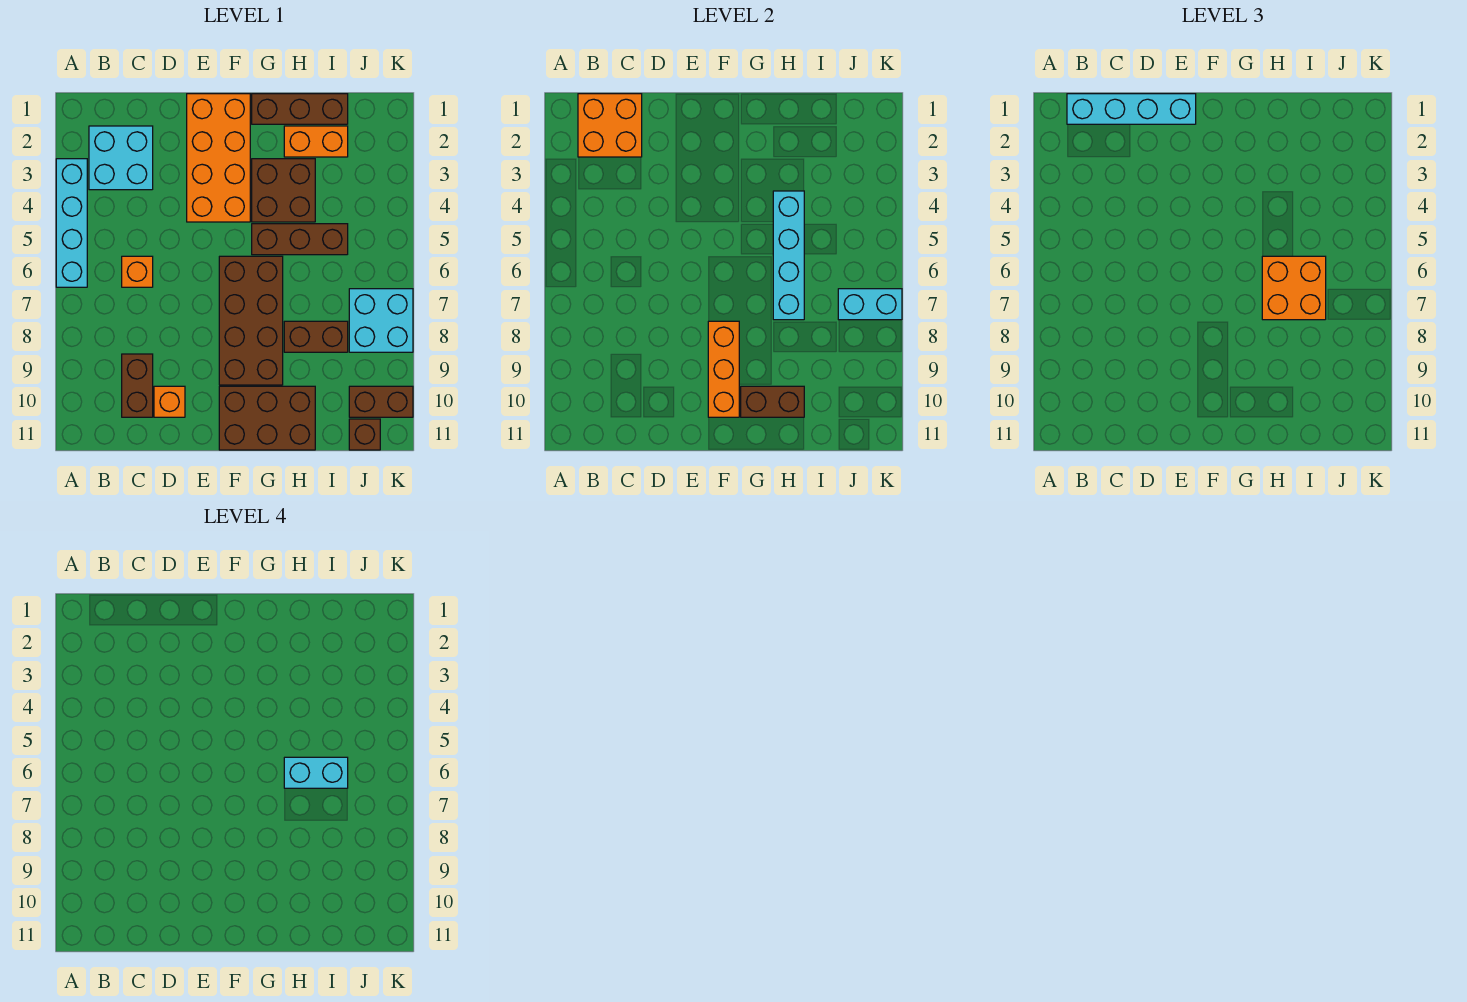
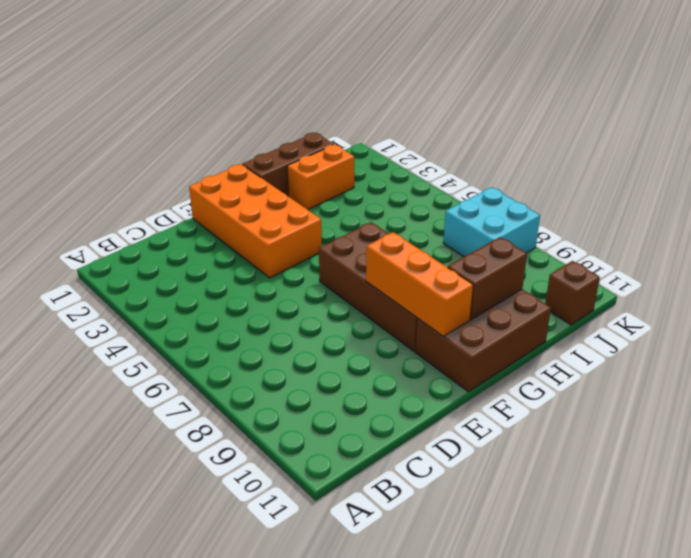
none -> cyan 1x4 brick [56,159,87,287]
none -> cyan 2x2 brick [89,126,153,190]
none -> orange 1x1 brick [122,256,153,287]

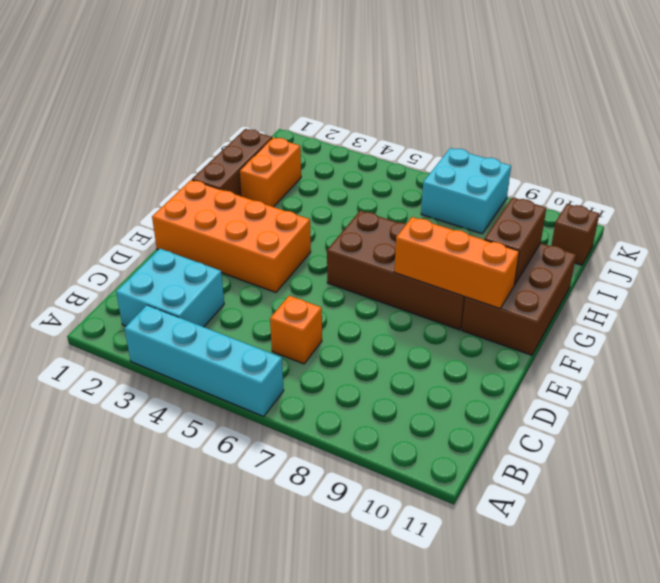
none -> brown 1x2 brick [122,354,153,417]
none -> orange 1x1 brick [154,386,185,417]
none -> brown 2x2 brick [252,159,315,222]

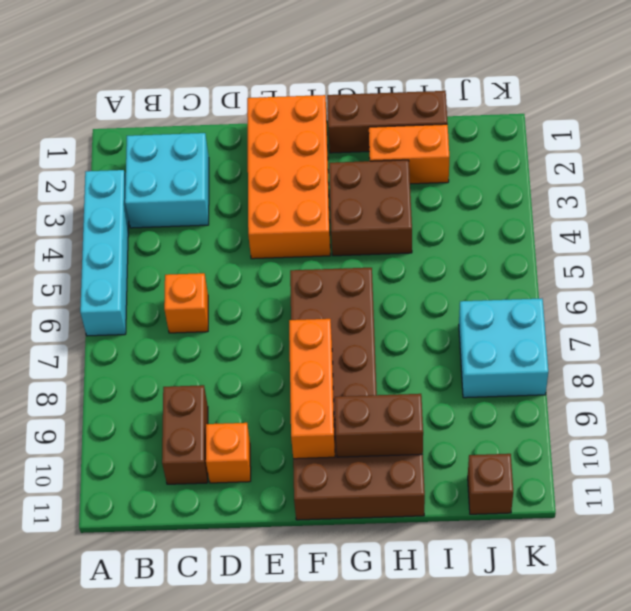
none -> brown 1x3 brick [252,224,348,255]
none -> brown 1x2 brick [284,321,348,352]
none -> brown 1x2 brick [349,386,413,417]

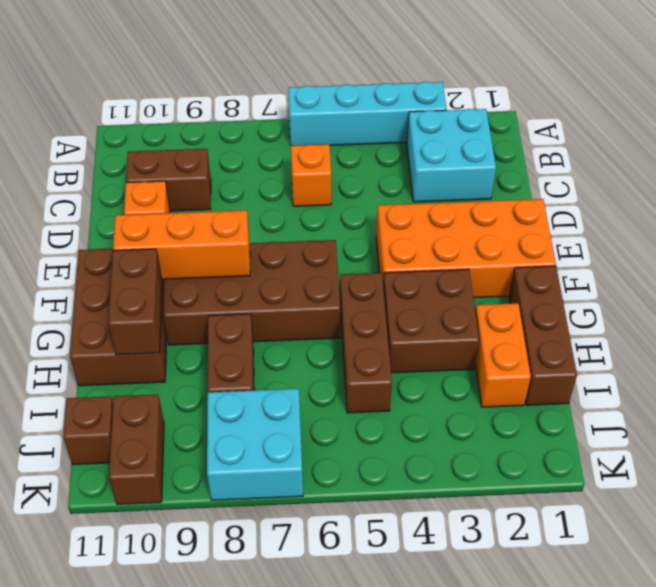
none -> orange 2x2 brick [578,94,642,157]
none -> cyan 1x4 brick [773,191,804,320]
none -> cyan 1x2 brick [838,289,902,320]

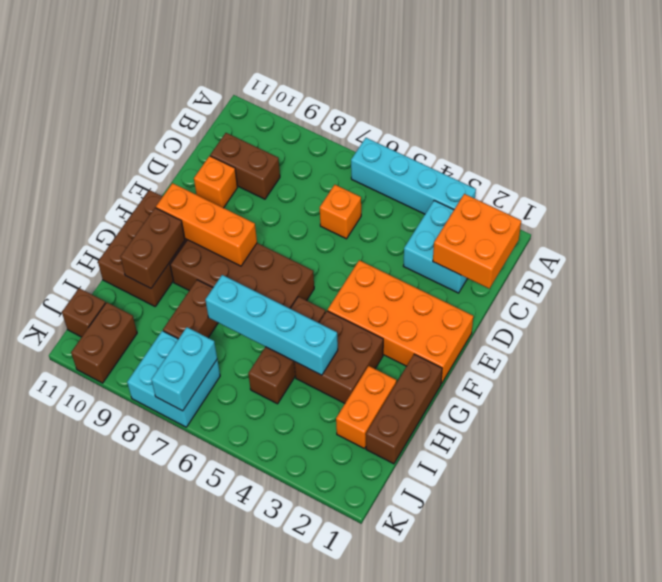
none -> cyan 1x4 brick [1067,94,1196,124]
none -> orange 2x2 brick [1262,256,1326,320]
none -> cyan 1x2 brick [284,757,348,788]

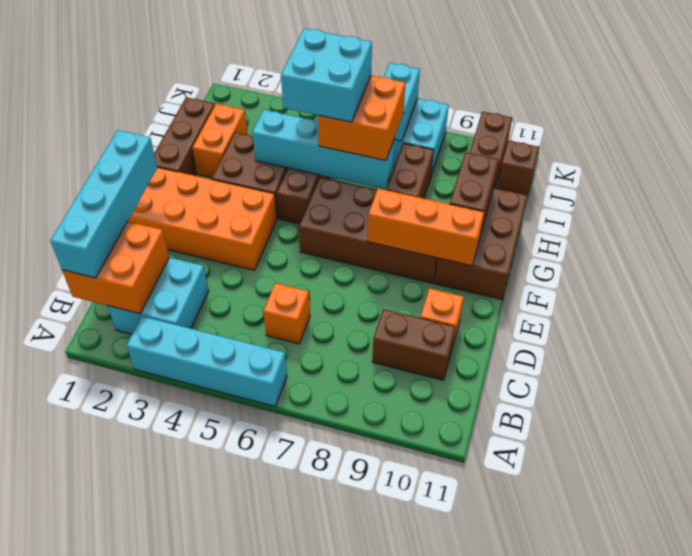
cyan 2x2 brick [281,29,372,122] -> cyan 1x2 brick [284,757,348,788]

